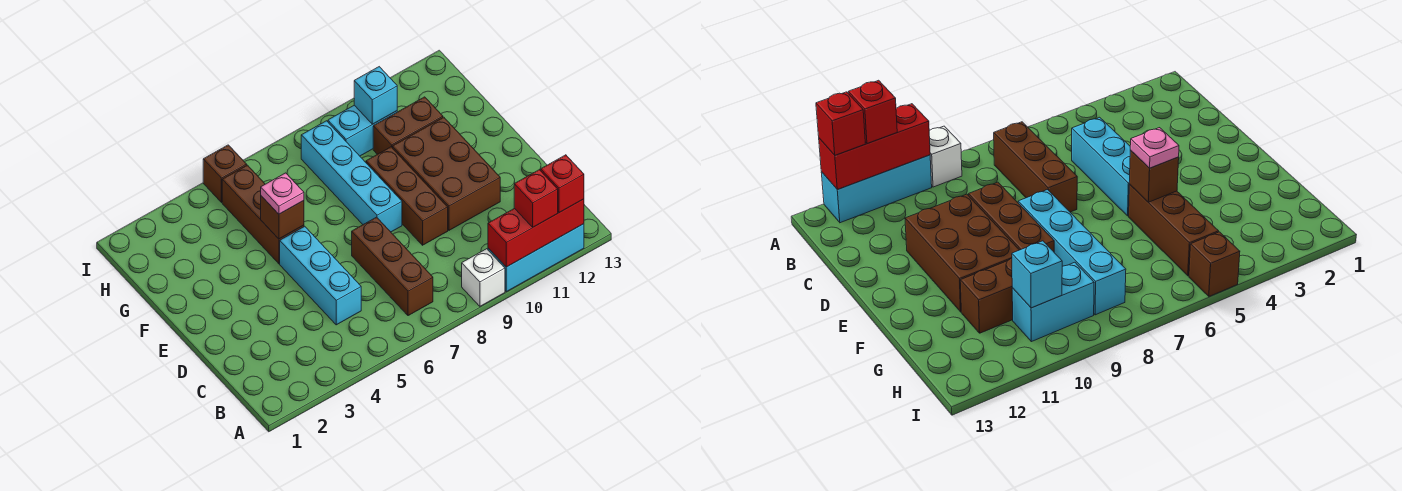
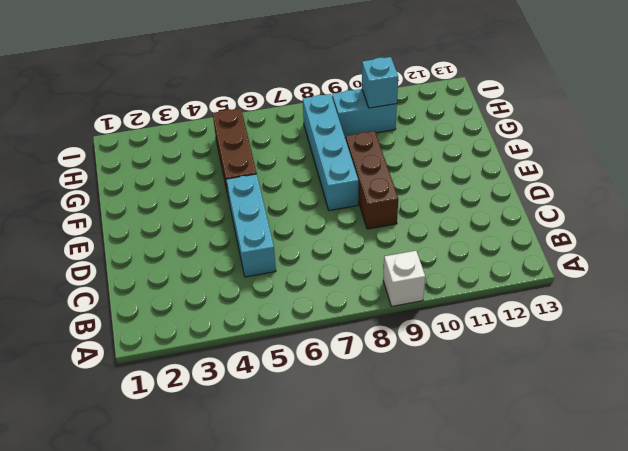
none -> cyan 1x3 brick [488,224,584,292]
none -> brown 1x3 brick [352,217,433,316]
none -> brown 2x3 brick [392,117,500,230]

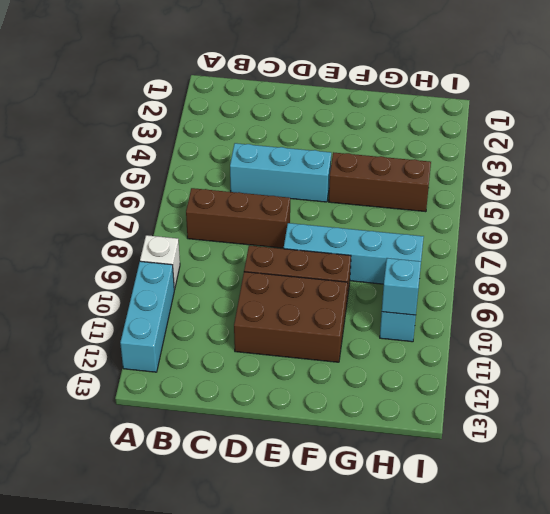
none -> brown 1x2 brick [373,97,443,154]
none -> brown 1x1 brick [203,145,247,203]
none -> red 1x3 brick [488,199,584,267]

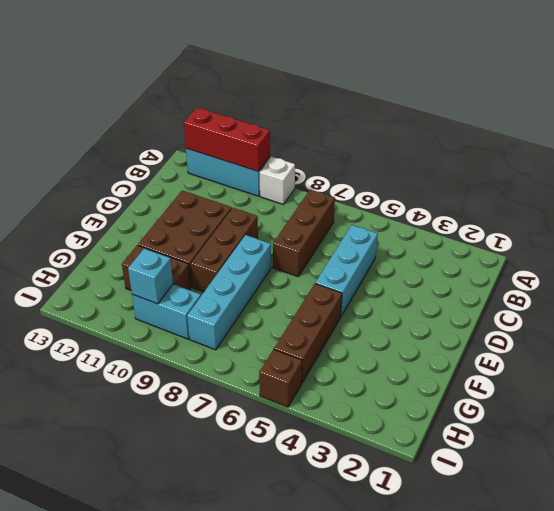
none -> brown 1x1 brick [261,196,304,239]
none -> red 1x1 brick [514,170,558,227]
none -> red 1x1 brick [541,155,584,213]

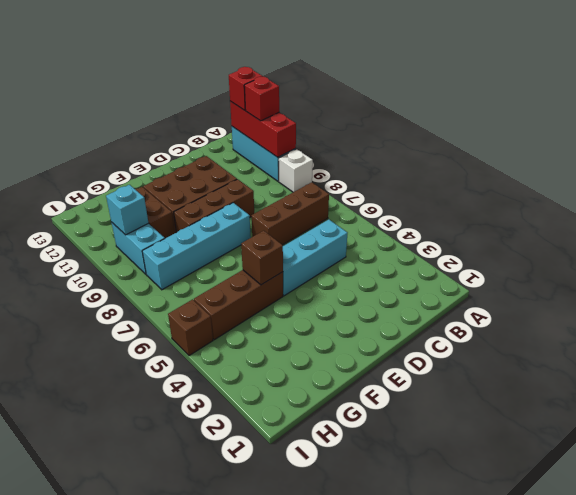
none -> pink 1x1 plate [261,173,304,214]

